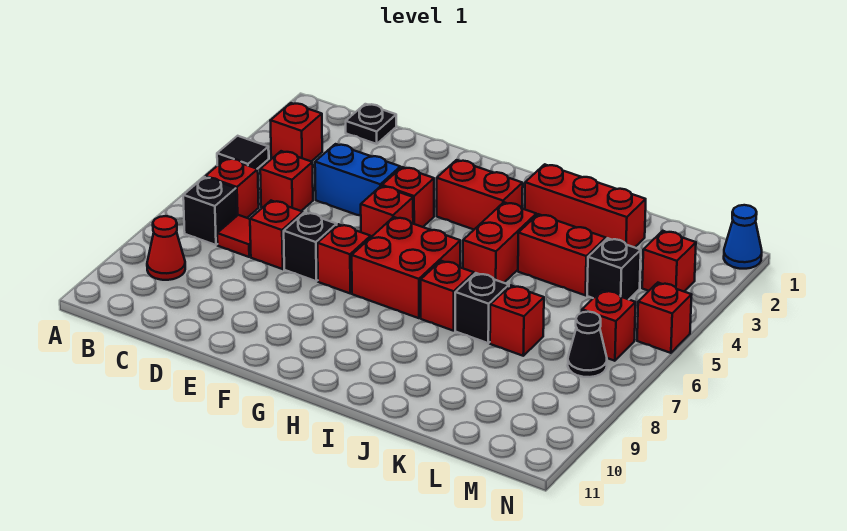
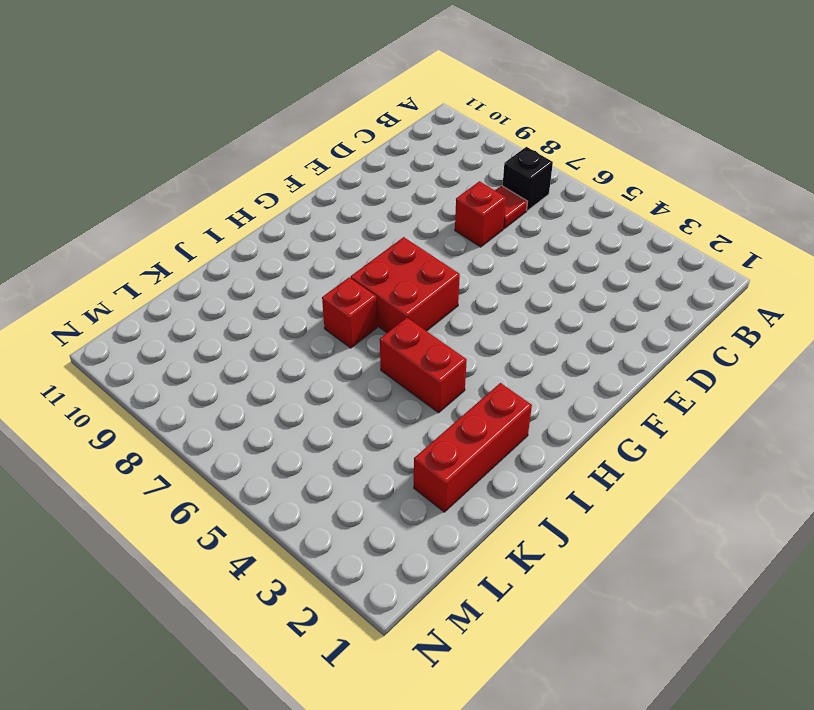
none -> black 1x1 tile [217,136,269,169]
none -> red 1x1 brick [270,103,322,162]
none -> red 1x1 brick [205,158,259,218]

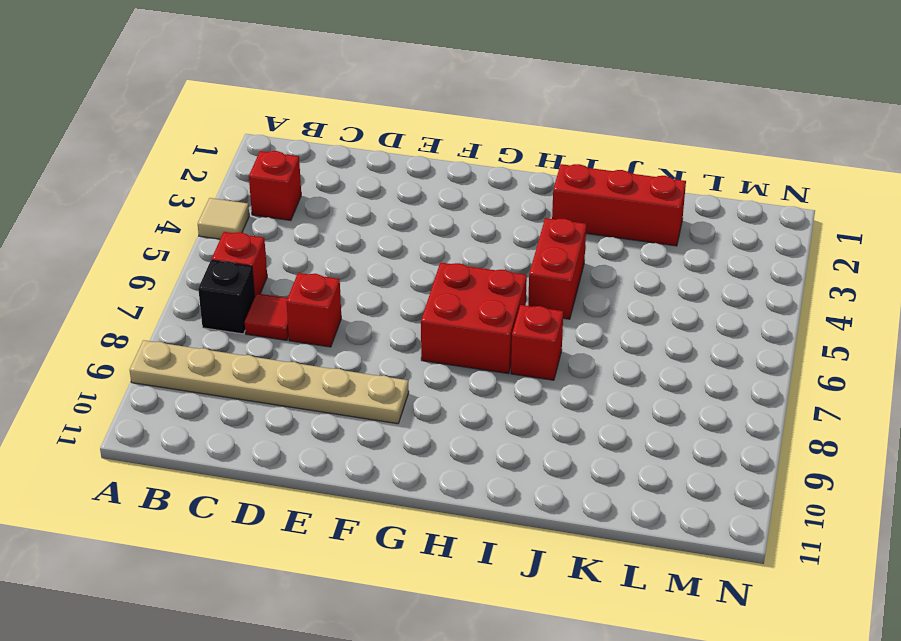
tan 1x1 tile [198,198,249,239] -> black 1x1 tile [217,136,269,169]
tan 1x6 plate [130,340,409,424] -> red 1x1 cone [147,216,185,280]
none -> black 1x1 plate [346,104,396,144]
none -> red 1x1 brick [260,151,313,211]
none -> blue 1x2 brick [315,144,400,216]

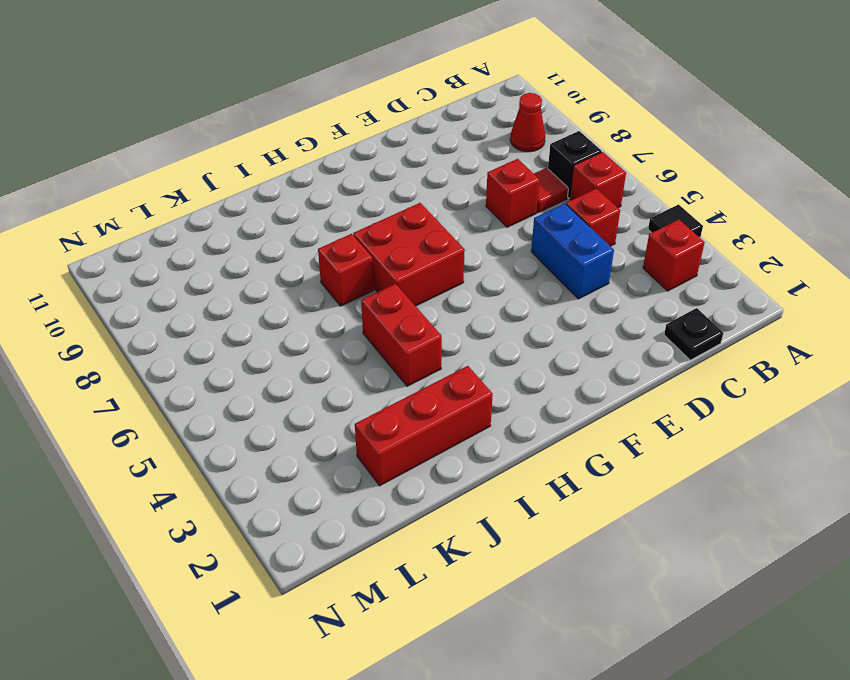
blue 1x2 brick [531,203,614,299] -> blue 1x2 brick turned to [315,144,400,216]
none -> black 1x1 brick [284,212,337,281]
none -> red 1x1 brick [382,167,434,227]
none -> red 1x1 brick [361,186,413,237]

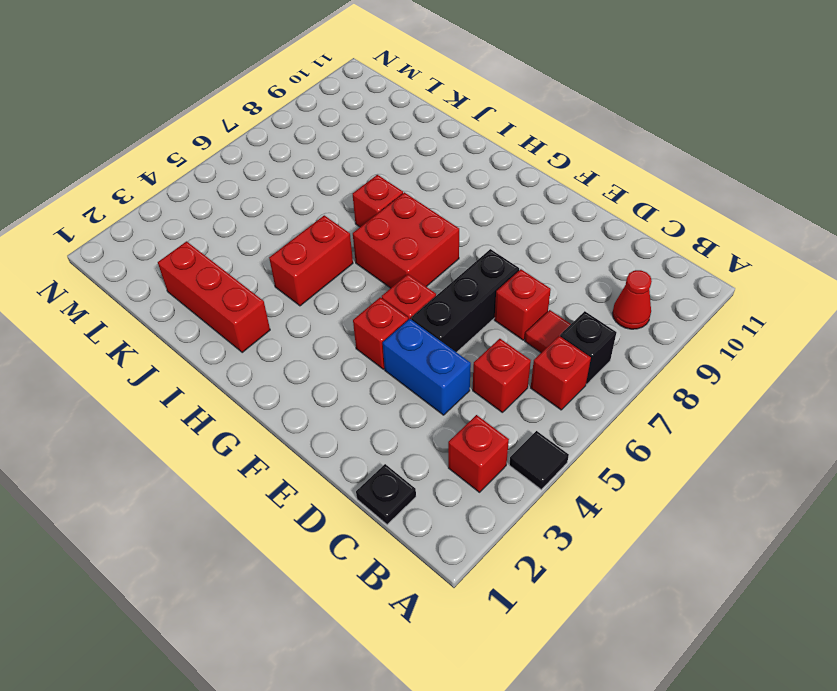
black 1x3 brick [411,249,519,352] -> black 1x1 brick [284,212,337,281]
none -> red 1x1 brick [318,224,371,293]
none -> red 1x2 brick [437,160,523,229]
none -> red 1x2 brick [518,214,606,295]

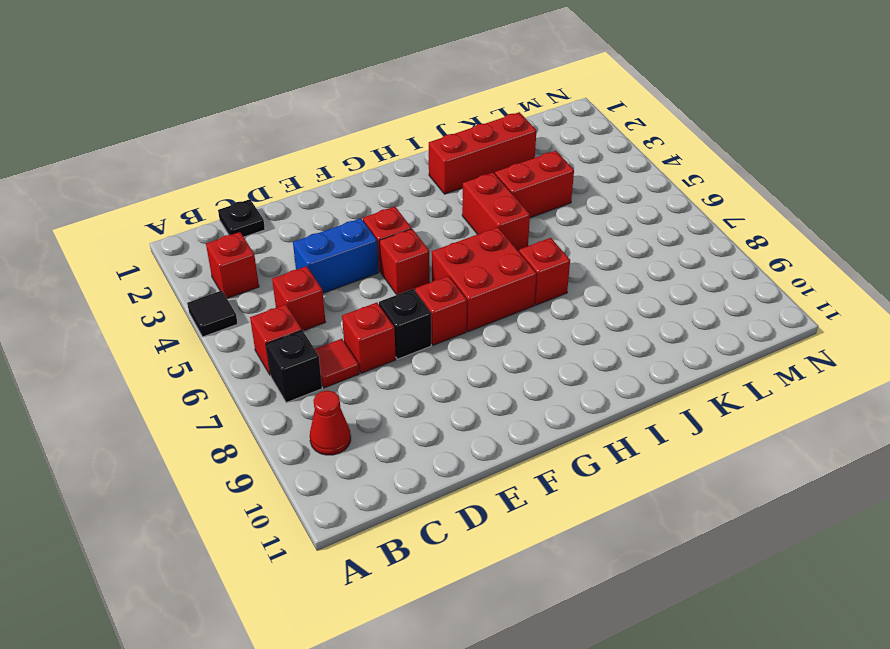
none -> red 1x2 brick [437,160,523,229]
none -> black 1x1 brick [455,273,509,343]
none -> red 1x1 brick [490,285,544,356]

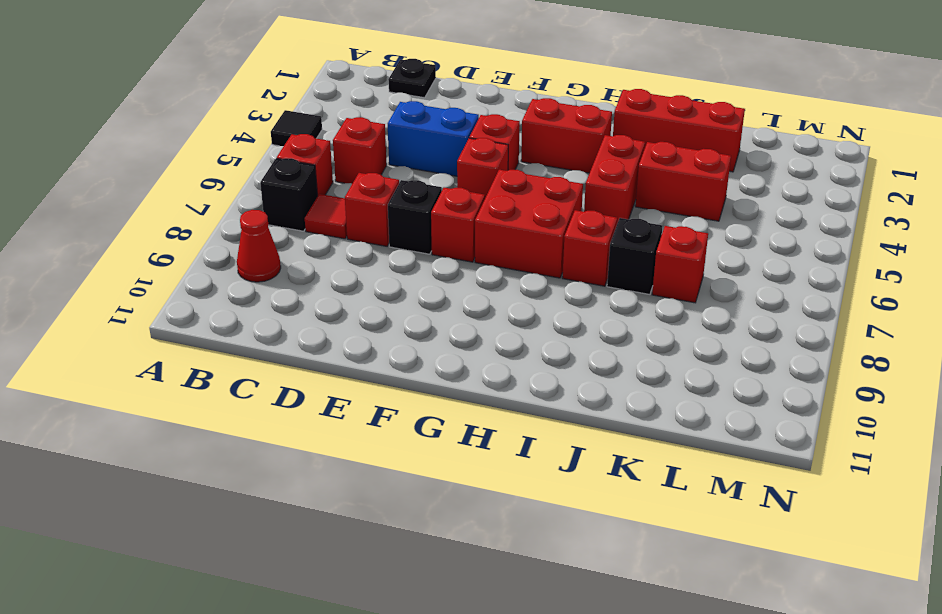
none -> red 1x1 brick [270,103,322,162]
none -> black 1x1 brick [587,238,641,299]
none -> red 1x1 brick [642,231,696,291]

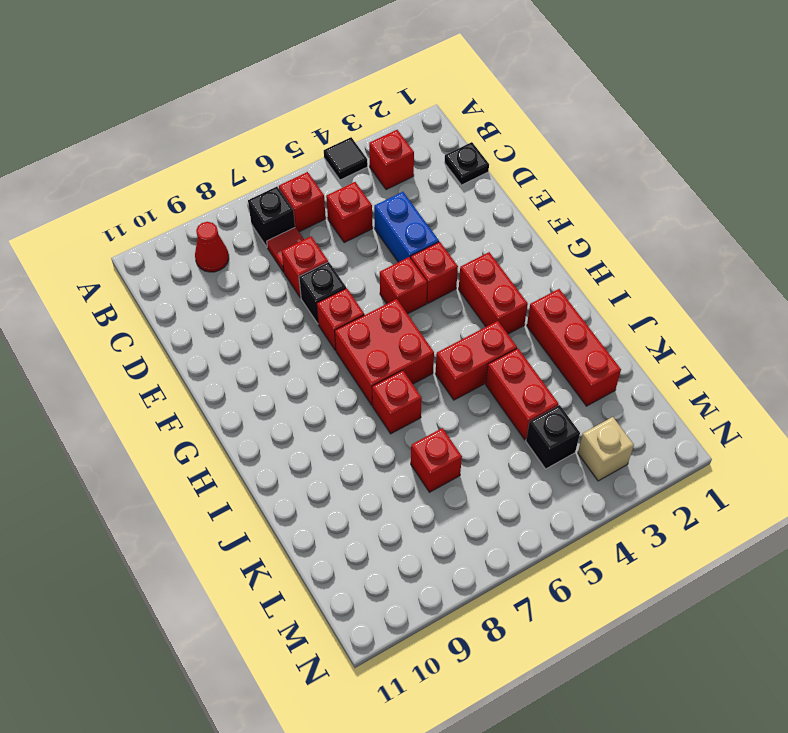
tan 1x1 brick [578,417,634,481] -> red 1x1 brick [642,231,696,291]
none -> black 1x1 brick [455,273,509,343]
none -> red 1x1 brick [582,290,636,361]
none -> black 1x1 cone [568,312,607,377]

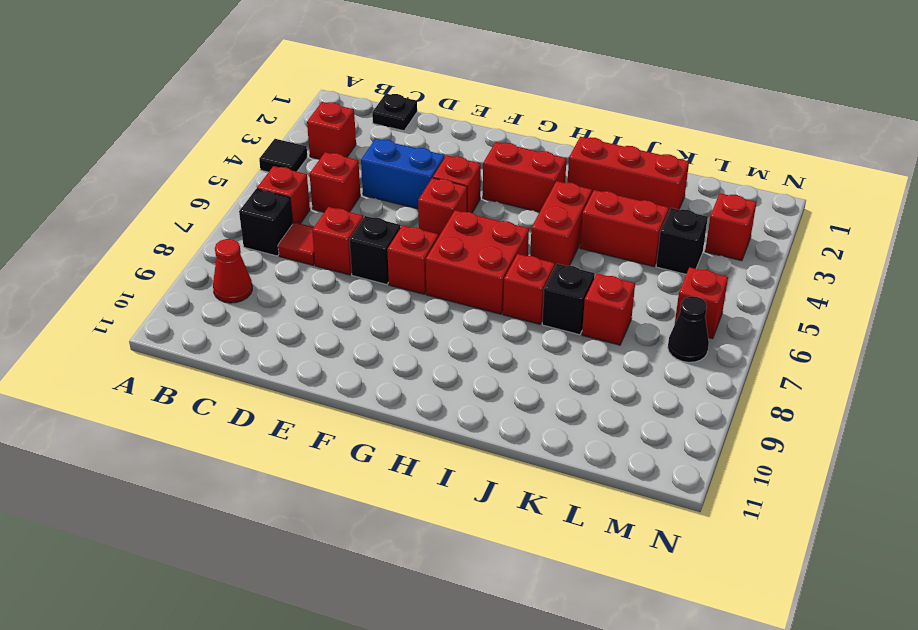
none -> blue 1x1 cone [724,205,762,269]
none -> red 1x1 brick [637,283,692,353]

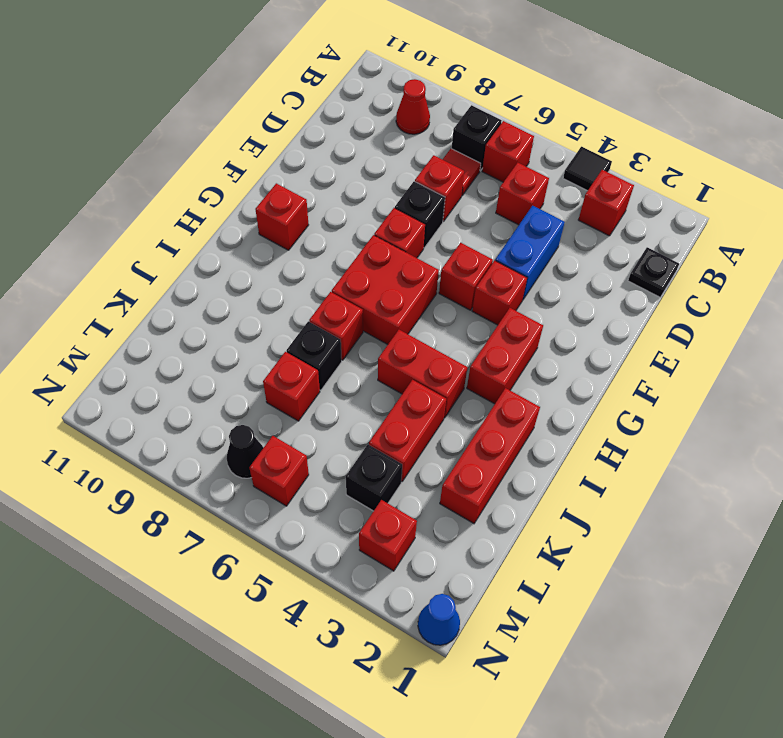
red 1x1 brick [255,183,308,250] -> red 1x1 brick moved to [637,283,692,353]

